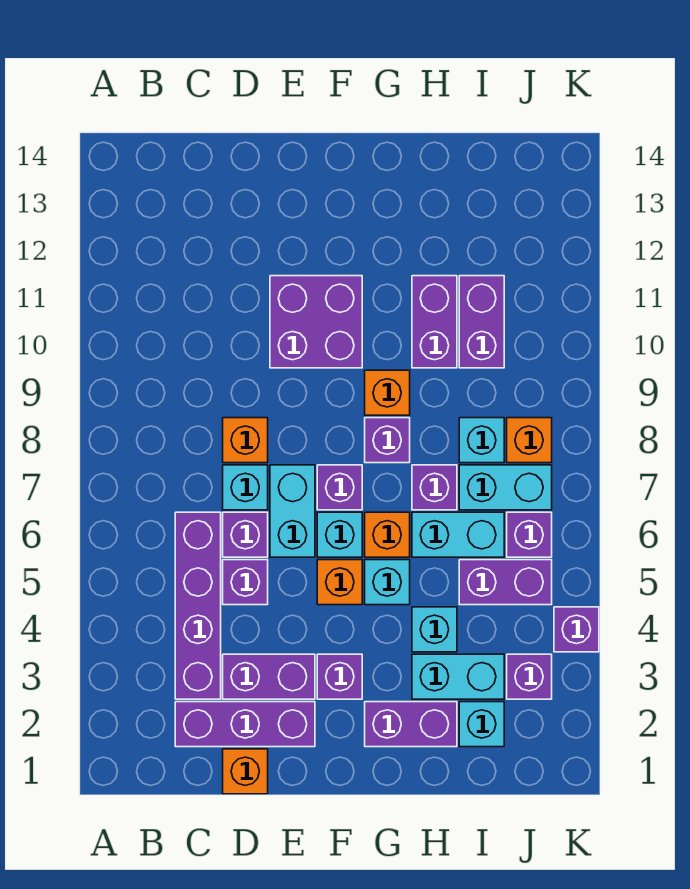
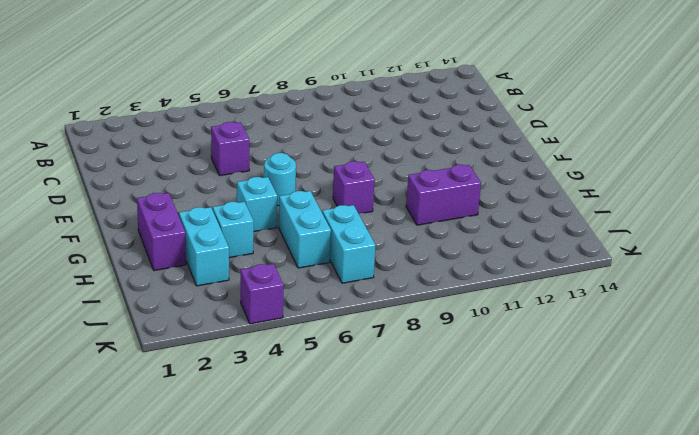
cyan 1x1 round brick [264,153,296,206] -> cyan 1x1 brick [317,512,362,557]
none -> purple 1x3 brick [175,702,315,747]
none -> purple 1x4 brick [175,512,221,699]
none -> orange 1x1 brick [223,749,268,794]
none -> purple 1x2 brick [223,654,315,699]

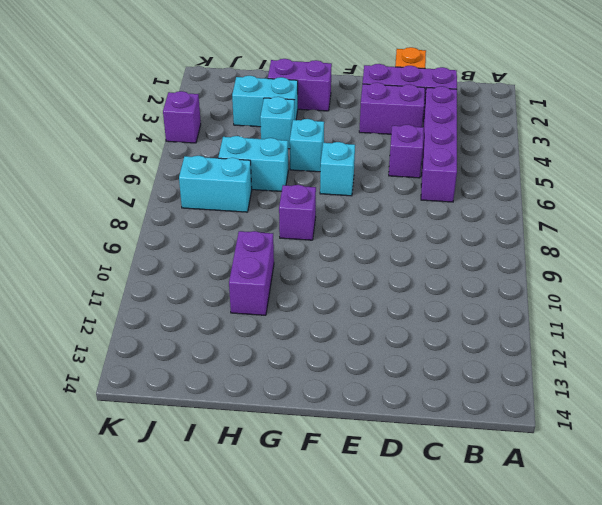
none -> purple 1x1 brick [223,512,268,557]
none -> cyan 1x1 brick [223,465,268,510]
none -> orange 1x1 brick [223,418,268,463]
none -> cyan 1x2 brick [270,465,315,557]

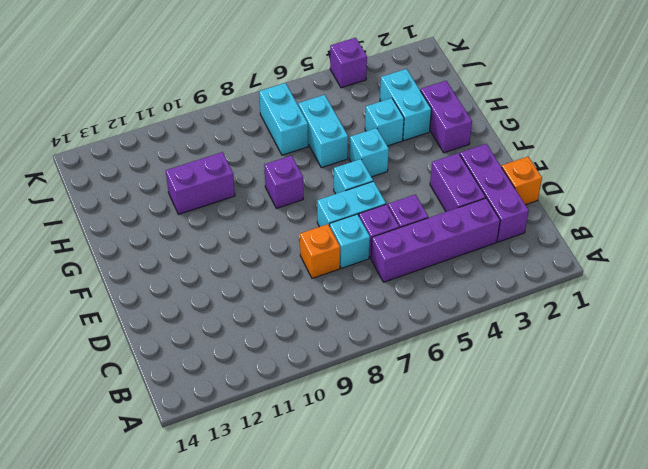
none -> purple 2x2 brick [270,276,362,368]
none -> purple 1x1 brick [317,654,362,699]
none -> orange 1x1 brick [317,560,362,605]
none -> purple 1x1 brick [317,465,362,510]

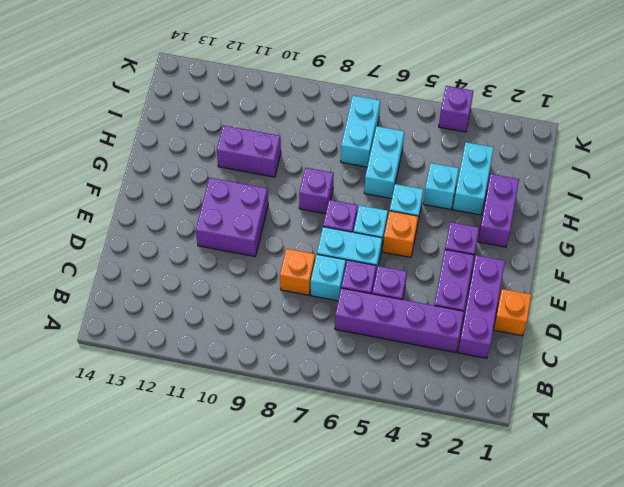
none -> orange 1x1 brick [365,512,410,557]
none -> orange 1x1 brick [365,370,410,415]
none -> purple 1x1 brick [412,465,457,510]
none -> cyan 1x1 brick [459,702,504,747]

